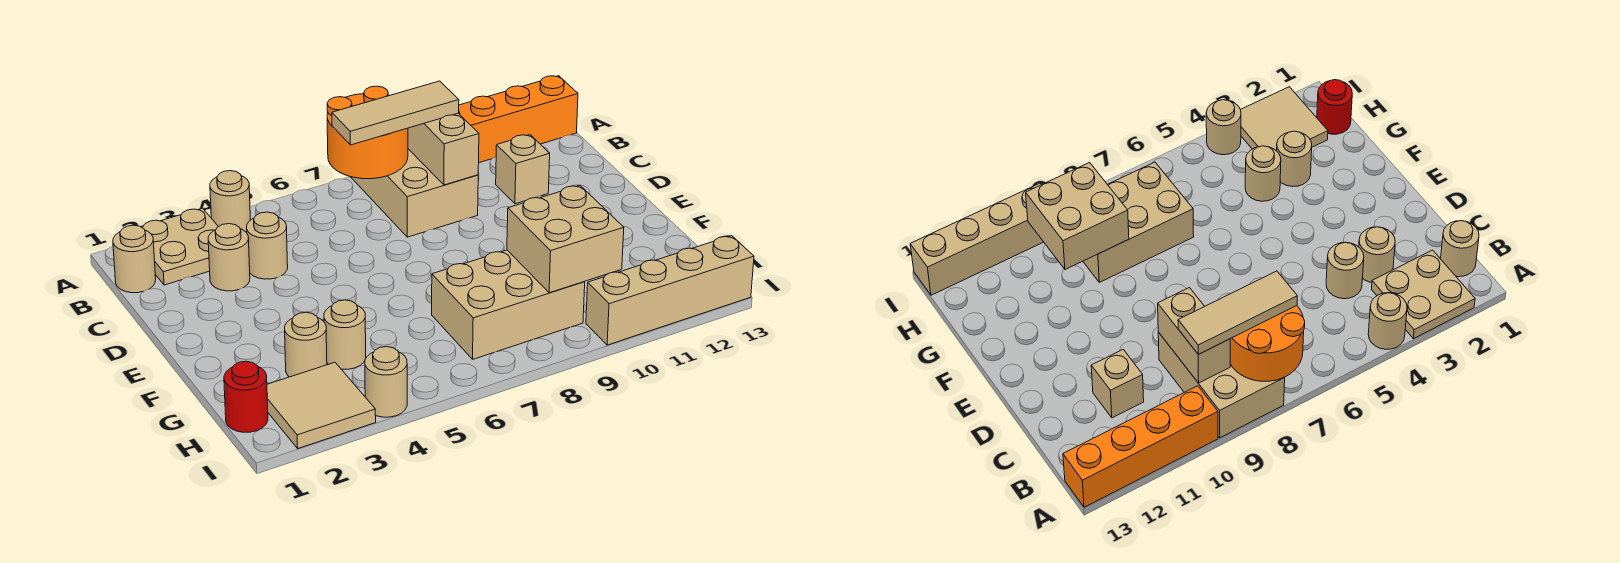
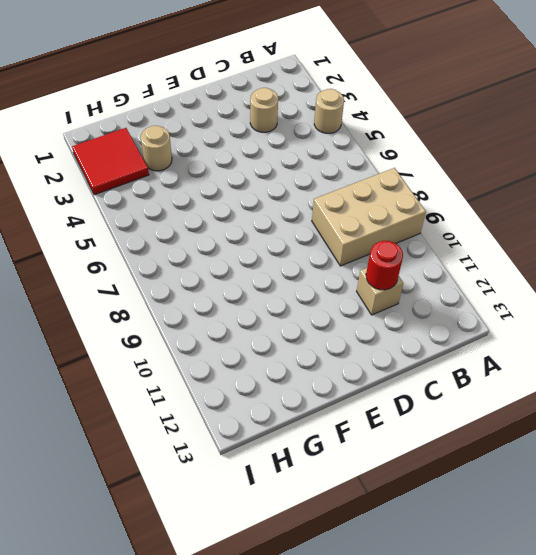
red 1x1 round brick [366,241,403,290] -> red 1x1 round brick moved to [224,361,268,432]
red 2x2 tile [72,128,149,195] -> tan 2x2 tile [267,362,376,448]
none -> tan 2x2 plate [141,208,218,285]
none -> orange 1x4 brick [459,76,578,163]
none -> tan 1x1 round brick [113,225,156,293]

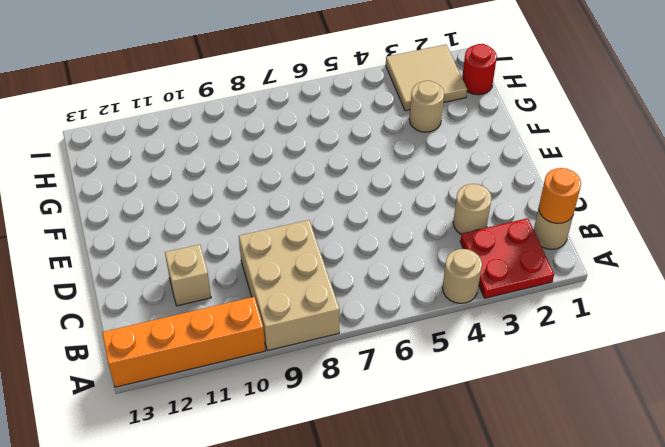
red 2x2 plate [460,218,554,298] -> tan 2x2 plate [141,208,218,285]
orange 1x1 round brick [539,168,581,224] -> none
none -> tan 1x1 round brick [247,212,288,279]
none -> tan 1x1 round brick [324,300,366,369]
none -> tan 2x3 brick [432,250,585,359]

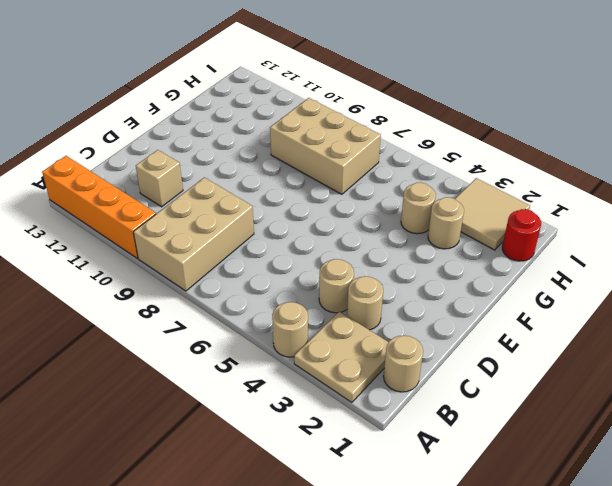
none -> tan 1x1 round brick [365,347,407,417]
none -> tan 1x4 brick [586,236,754,345]
none -> orange 2x2 round brick [327,86,408,179]

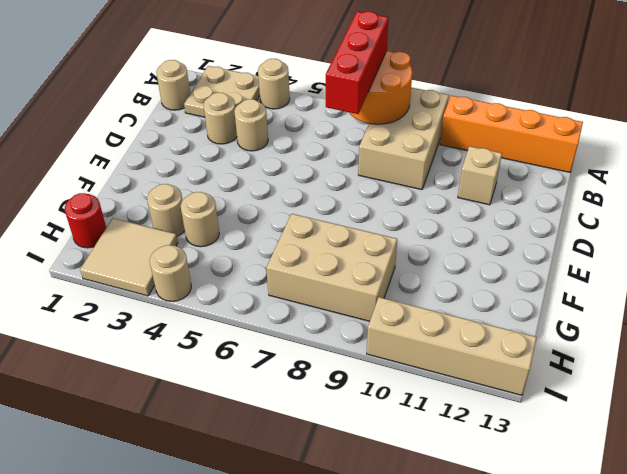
red 1x3 brick [326,11,389,114] -> tan 1x3 tile [332,81,459,145]
none -> tan 1x2 brick [408,113,479,185]
none -> tan 2x2 brick [507,186,624,293]

